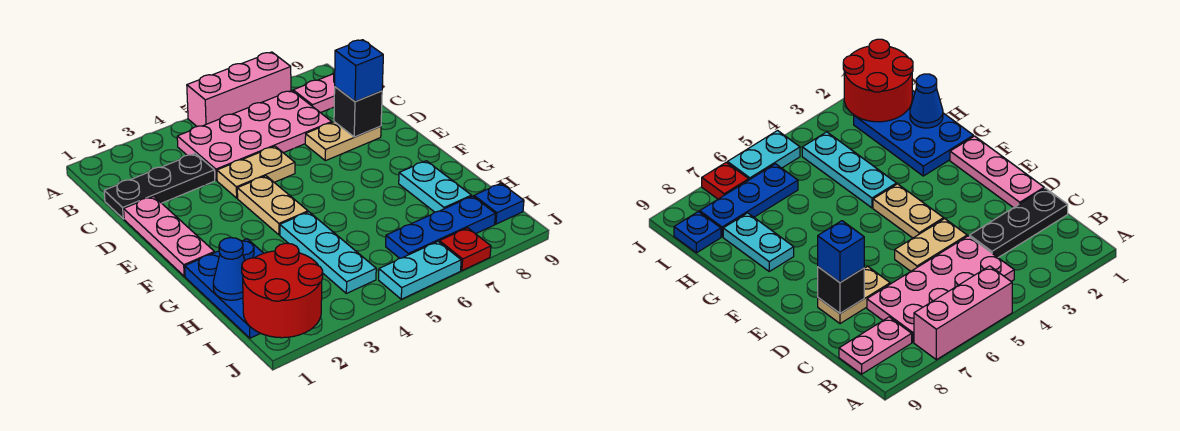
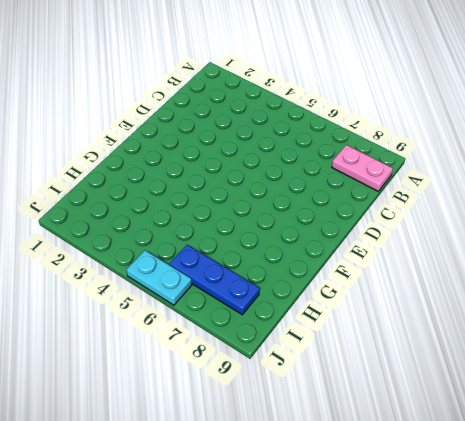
none -> pink 1x3 brick [187,52,291,126]
none -> pink 2x4 plate [177,91,332,180]
none -> black 1x3 plate [104,153,215,219]

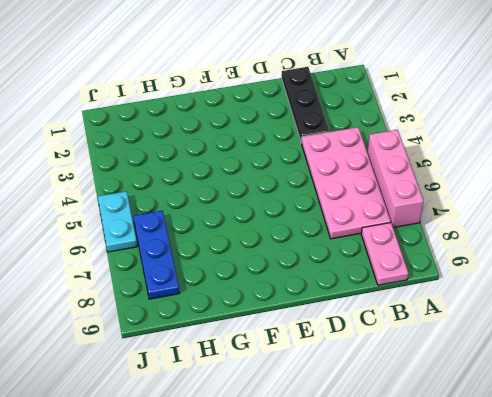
none -> pink 1x3 plate [124,196,214,276]
none -> tan 1x2 plate [217,146,295,198]
none -> tan 1x2 plate [305,122,381,161]

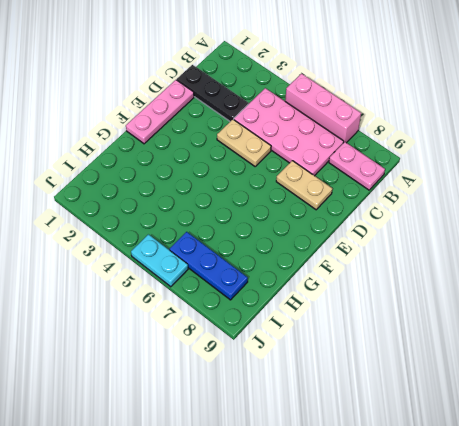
none -> tan 1x2 plate [237,176,308,235]
none -> blue 2x3 plate [185,239,264,338]
none -> cyan 1x3 plate [280,212,376,293]

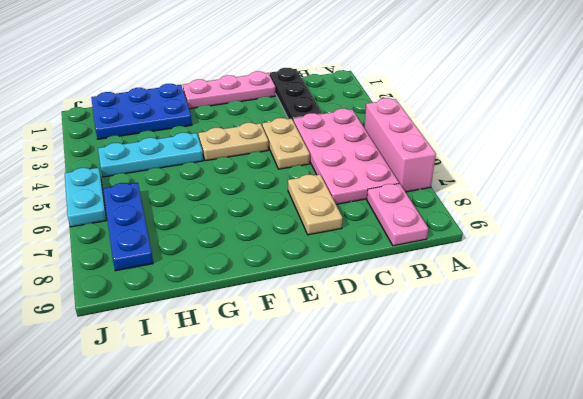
none -> cyan 1x2 plate [399,161,472,212]
none -> blue 1x1 plate [474,183,524,224]
none -> red 1x1 plate [440,228,491,271]

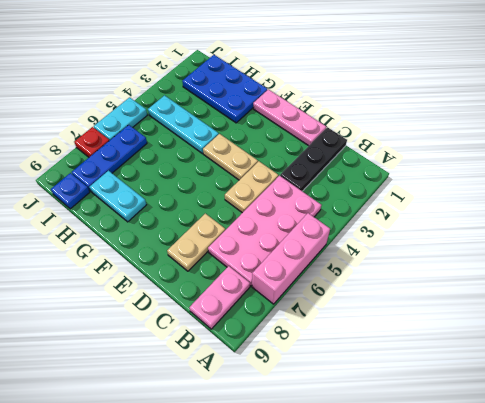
none -> black 1x1 brick [334,87,382,137]
none -> blue 1x1 cone [213,238,245,300]
none -> red 2x2 round brick [242,243,323,338]

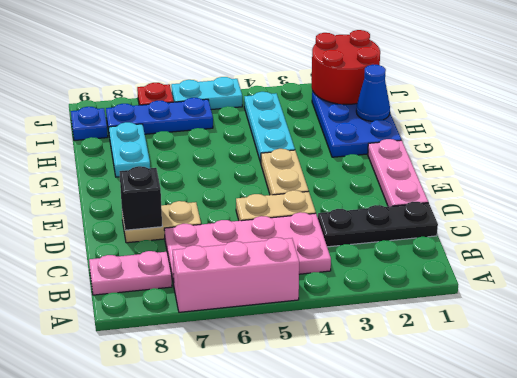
none -> blue 1x1 brick [335,40,383,102]

